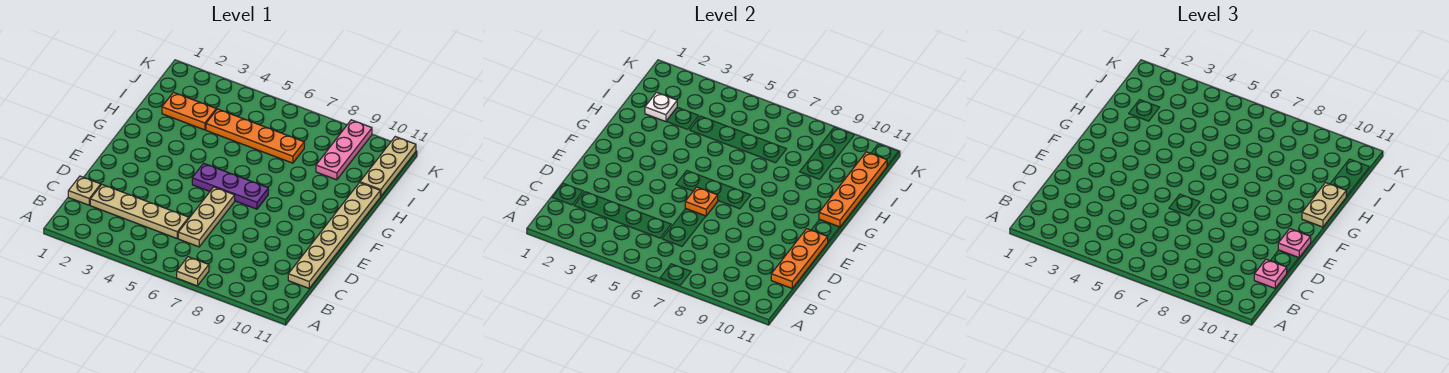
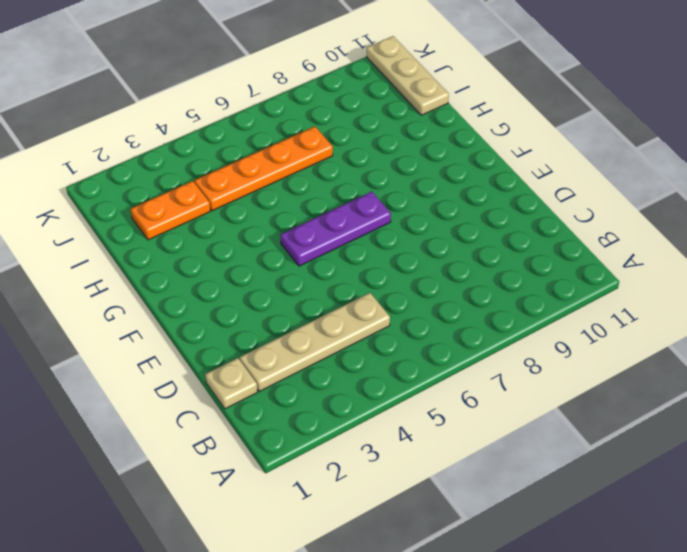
none -> tan 1x1 plate [177,257,209,286]
none -> tan 1x3 plate [178,187,235,247]
none -> tan 1x6 plate [288,183,380,288]

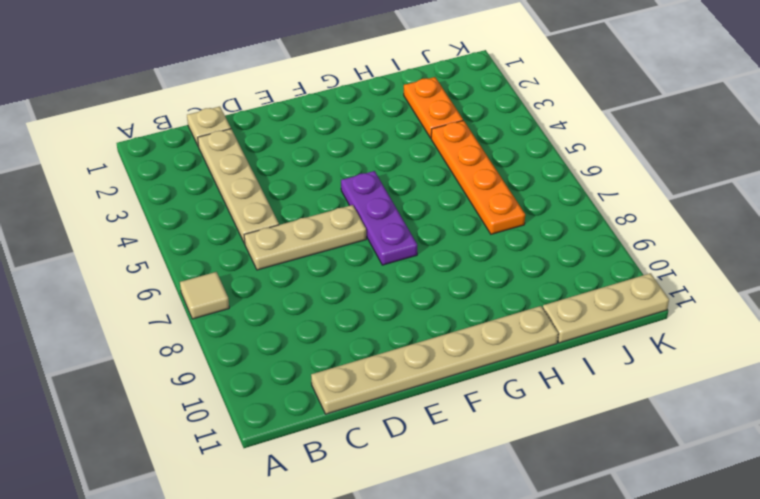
tan 1x1 tile [180,272,229,319] -> tan 1x1 plate [177,257,209,286]
none -> pink 1x3 plate [316,120,372,180]
none -> orange 1x3 plate [771,229,828,288]
none -> orange 1x1 plate [685,187,718,216]

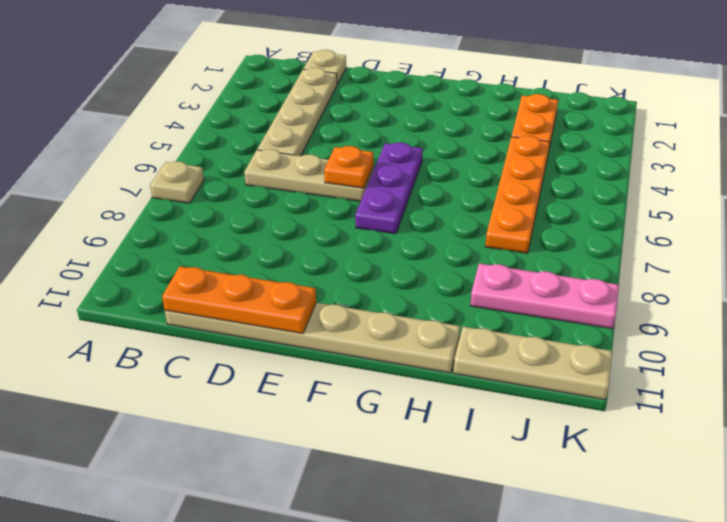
none -> orange 1x4 plate [819,152,887,227]
none -> white 1x1 plate [645,92,677,122]
none -> pink 1x1 plate [1254,259,1287,288]

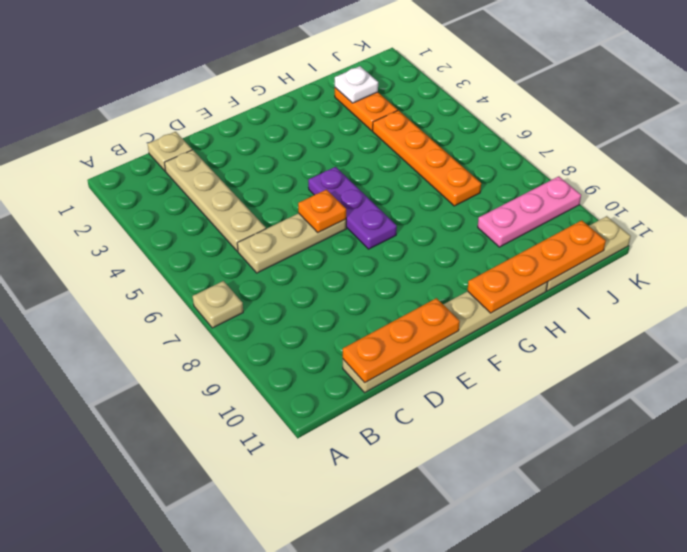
none -> pink 1x1 plate [1254,259,1287,288]
none -> pink 1x1 plate [1278,229,1311,258]
none -> tan 1x2 plate [1302,183,1346,227]

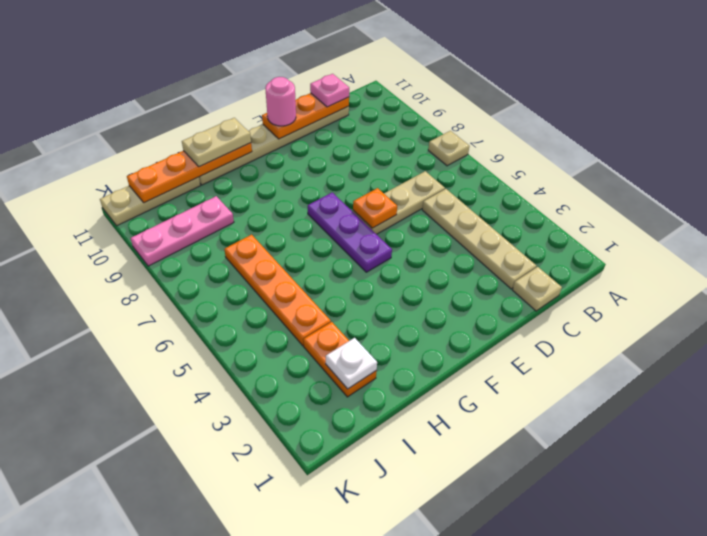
pink 1x1 round brick [265,77,296,126] -> pink 1x1 plate [1278,229,1311,258]

